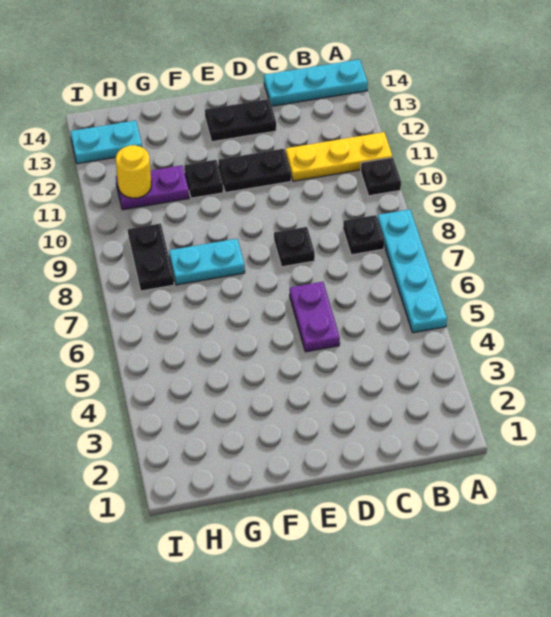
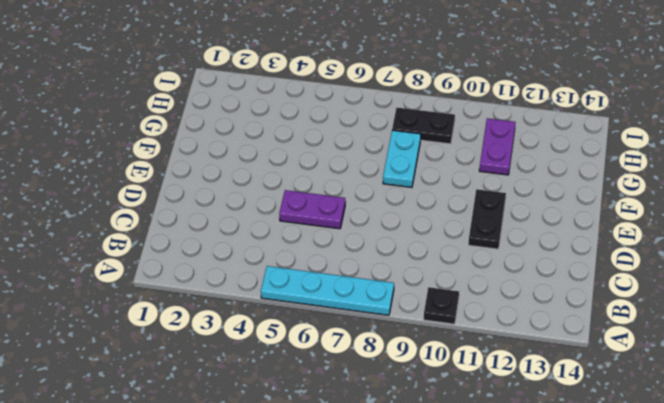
none -> yellow 1x3 plate [286,132,393,181]
none -> cyan 1x3 plate [264,59,368,106]
none -> black 1x1 plate [343,215,384,255]

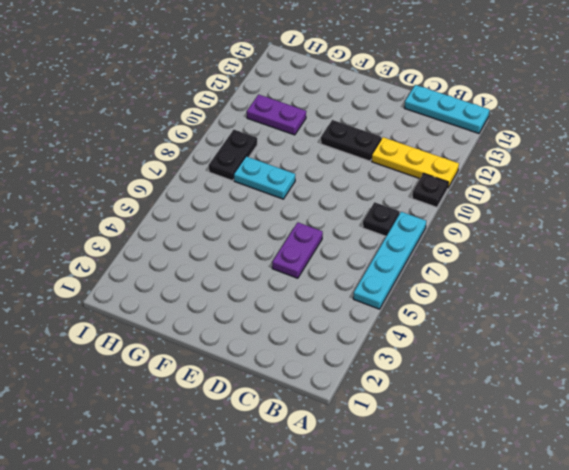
none -> black 1x1 plate [274,227,315,267]
none -> black 1x2 plate [205,99,276,142]
none -> black 1x1 plate [184,160,223,198]

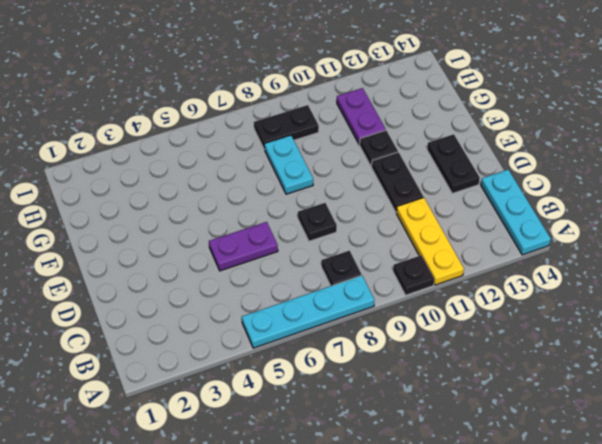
none -> cyan 1x2 plate [70,120,142,164]
none -> yellow 1x1 round brick [116,145,151,198]

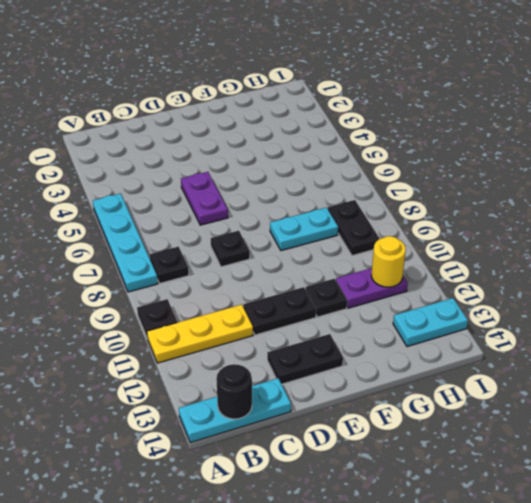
black 1x1 round brick [216,364,252,419] -> none

